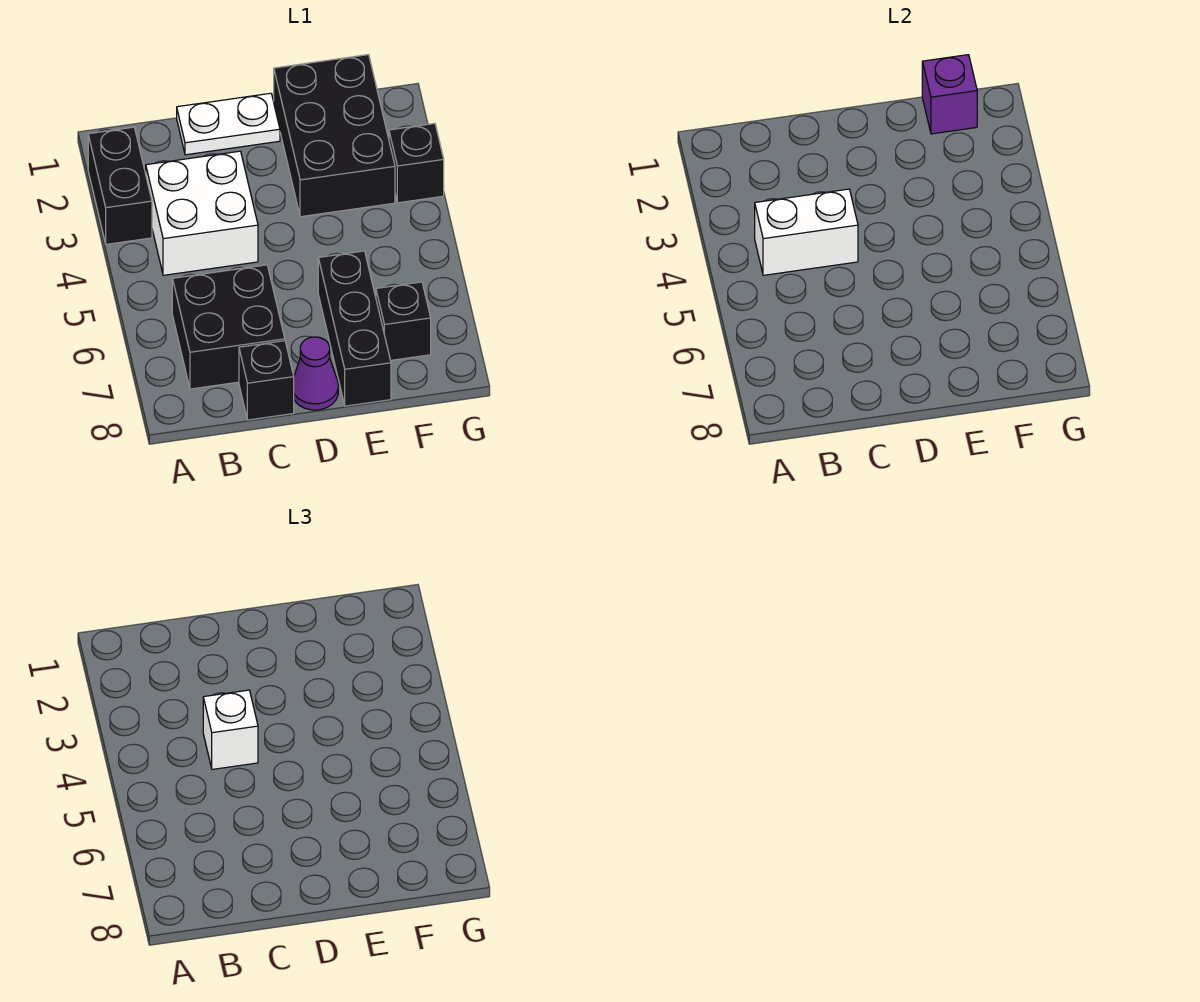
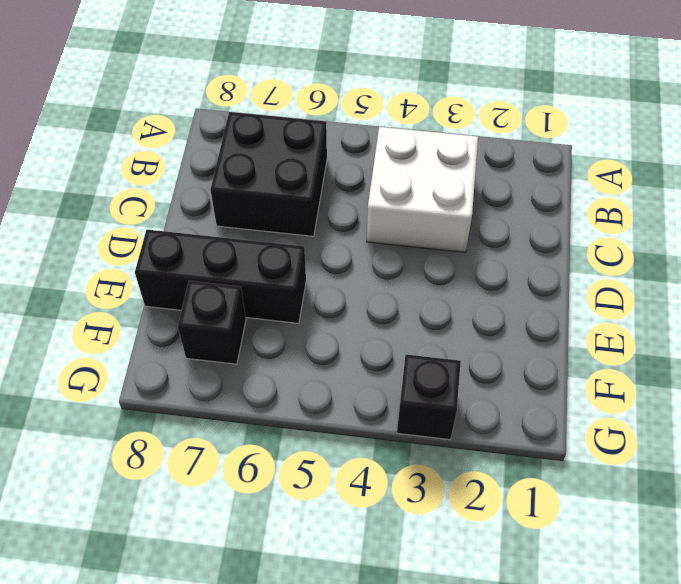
none -> black 1x2 brick [88,127,152,244]
none -> white 1x2 plate [177,93,280,155]
none -> black 1x1 brick [239,341,294,420]

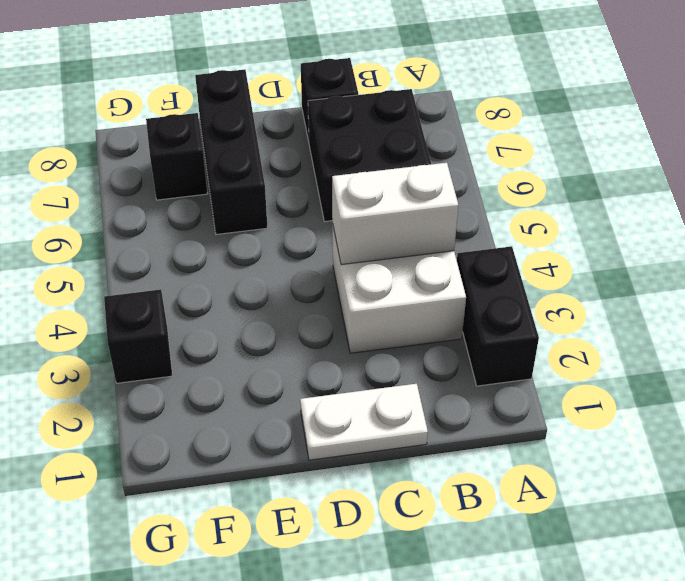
none -> purple 1x1 cone [294,337,338,410]
none -> black 2x3 brick [274,55,395,217]
none -> purple 1x1 brick [922,55,977,134]

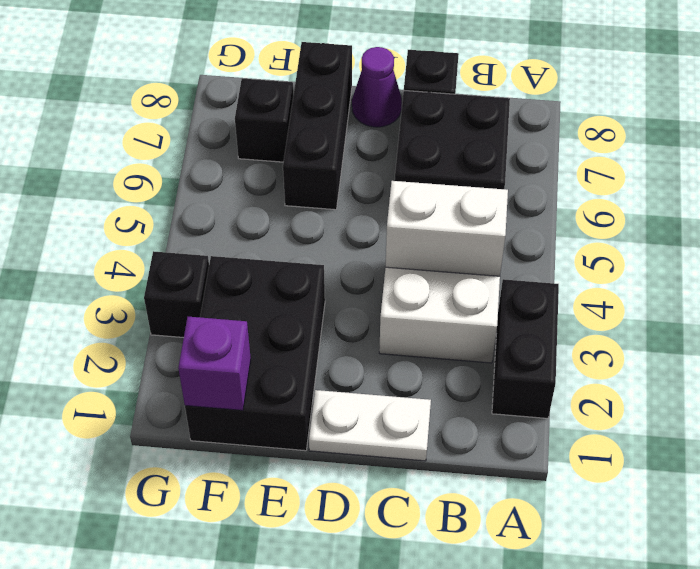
none -> white 1x1 brick [203,690,258,769]

